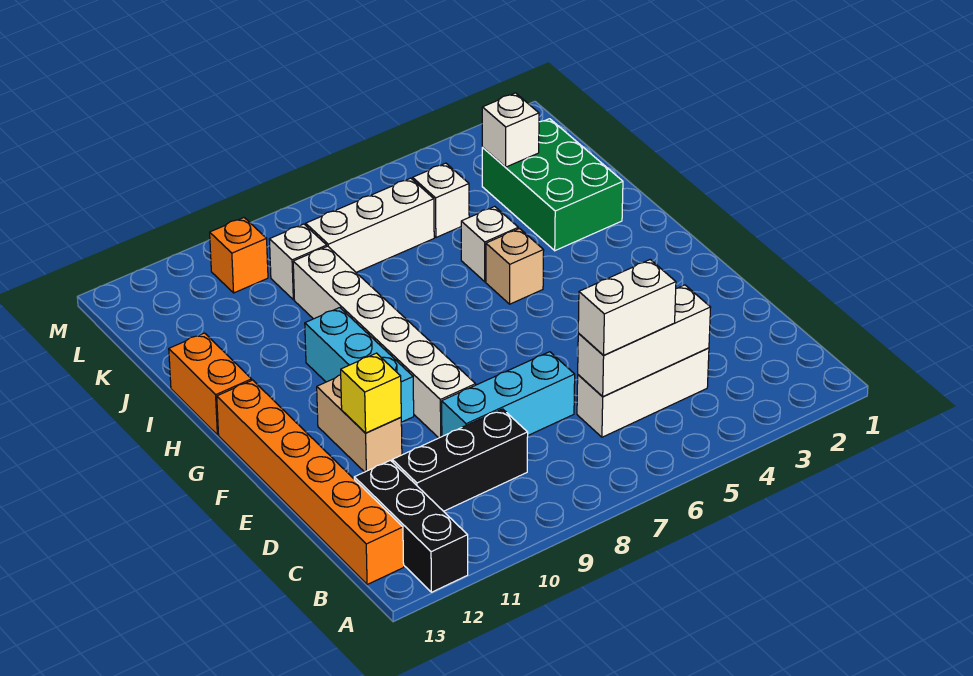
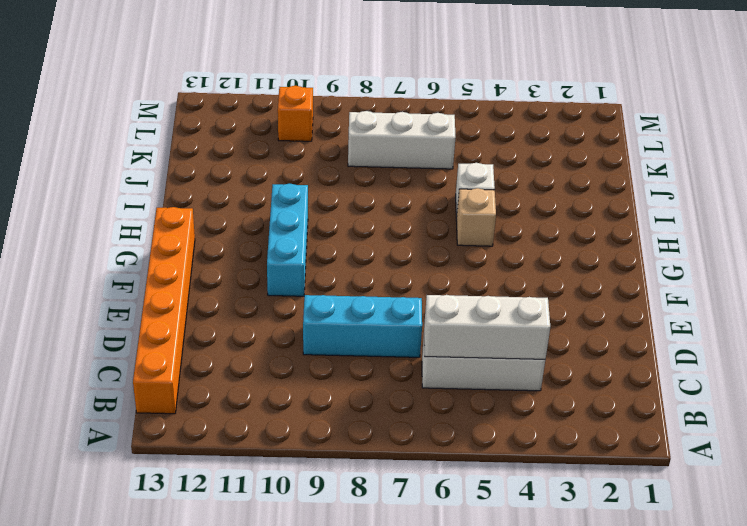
none -> black 1x3 brick [354,460,468,592]
none -> black 1x3 brick [392,409,528,511]
none -> white 1x6 brick [293,246,476,438]

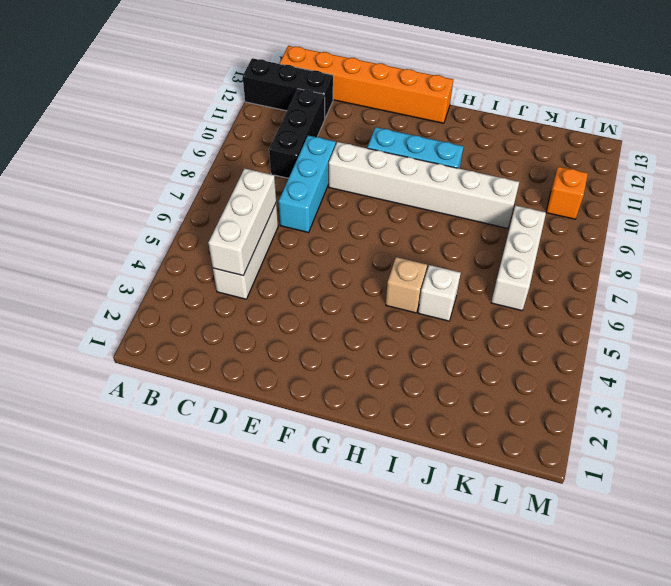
none -> tan 1x2 brick [317,375,402,472]
none -> orange 1x2 brick [169,333,252,435]
none -> green 2x3 brick [482,119,623,251]

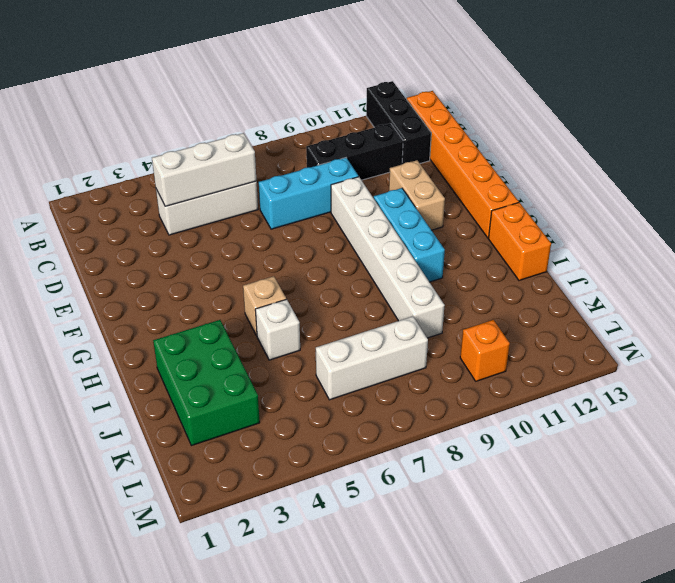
none -> white 1x1 brick [413,163,469,237]
none -> white 1x1 brick [269,224,327,300]
none -> yellow 1x1 brick [341,353,401,433]

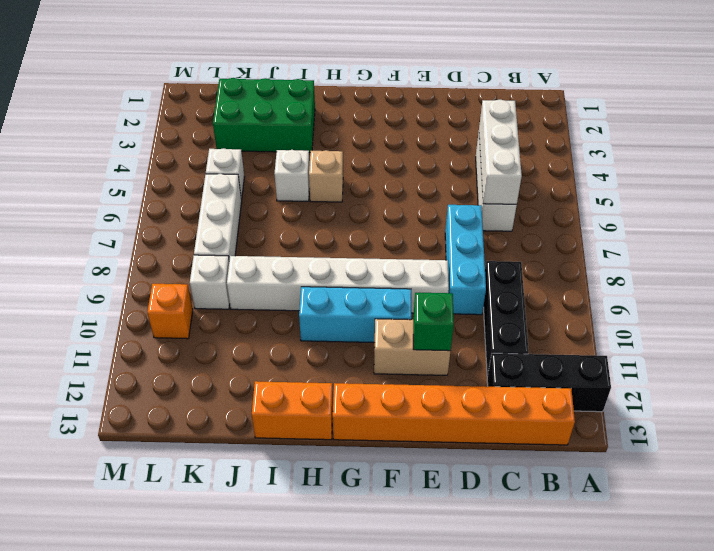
green 1x1 brick [413,293,454,351] -> yellow 1x1 brick [341,353,401,433]
none -> white 1x1 brick [482,93,539,167]
none -> white 1x2 brick [578,260,676,355]

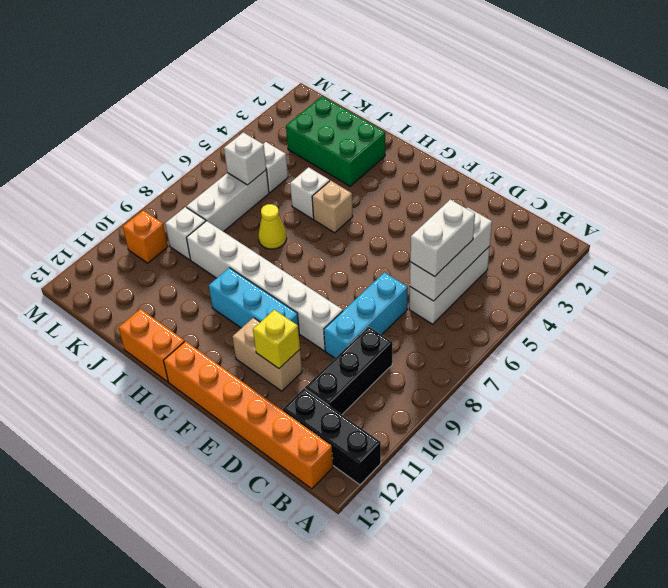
yellow 1x1 cone [258,204,287,249] -> none
white 1x1 brick [224,132,266,185] -> white 1x1 brick moved to [482,93,539,167]

